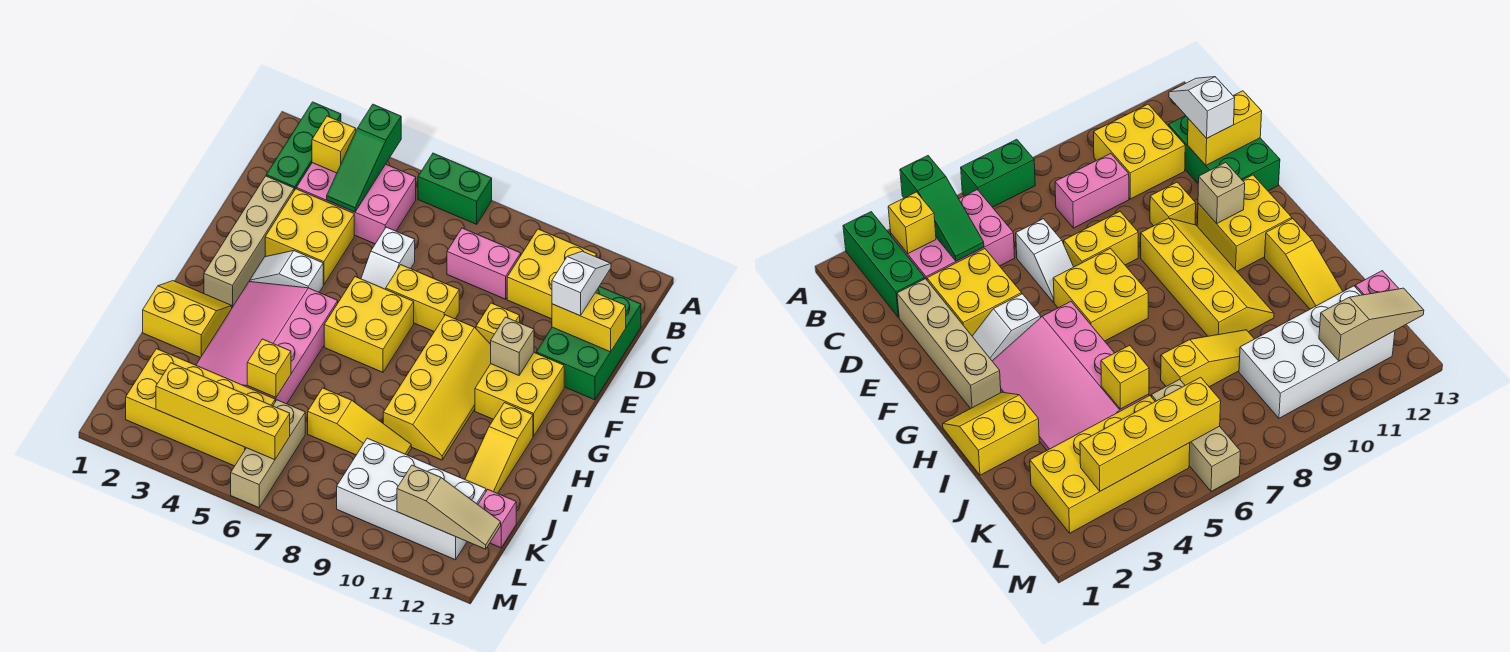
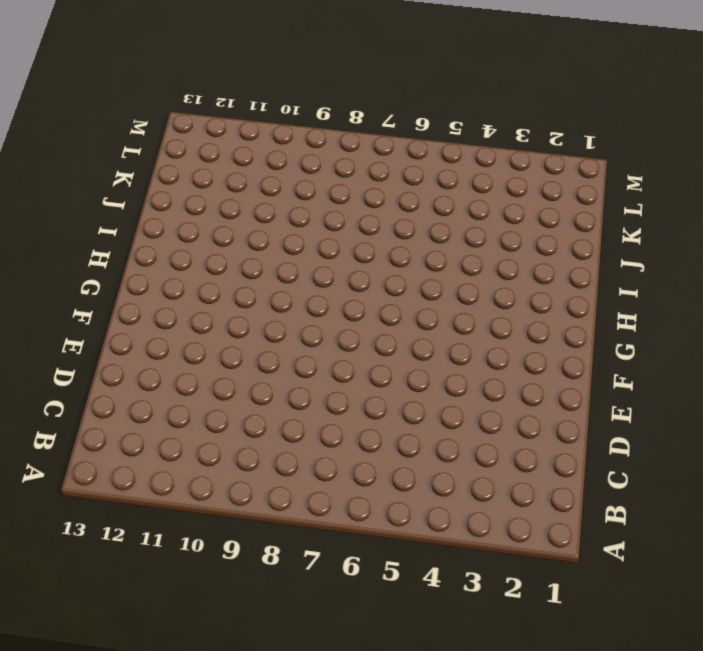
none -> green 1x3 brick [266,102,341,190]
none -> green 1x2 brick [418,153,492,224]
none -> pink 2x3 brick [296,163,416,244]
none -> yellow 2x2 brick [507,229,597,319]

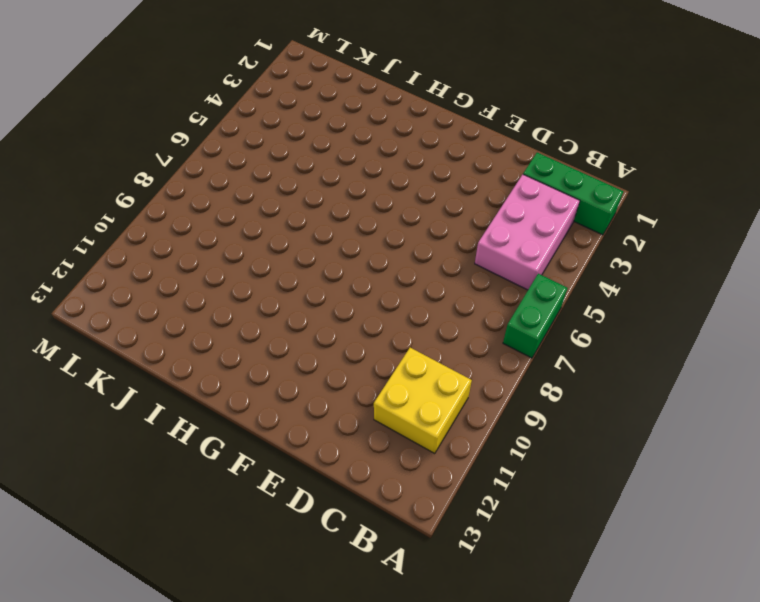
none -> pink 1x2 brick [447,228,521,299]
none -> green 2x3 brick [536,286,641,400]
none -> tan 1x4 brick [204,176,294,307]
none -> yellow 2x2 brick [265,189,354,285]

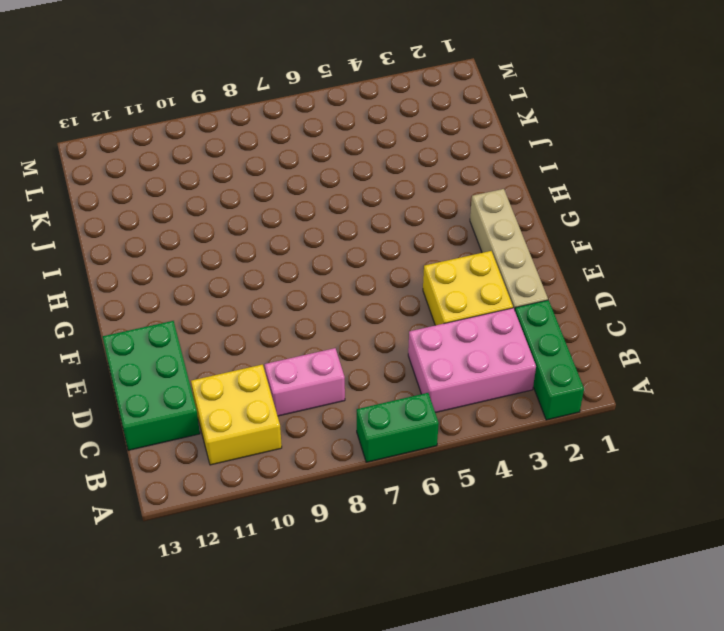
none -> white 1x2 slope [361,227,415,289]
none -> yellow 1x2 brick [386,265,459,332]
none -> yellow 1x1 brick [476,303,520,344]
none -> white 1x2 slope [250,251,323,292]

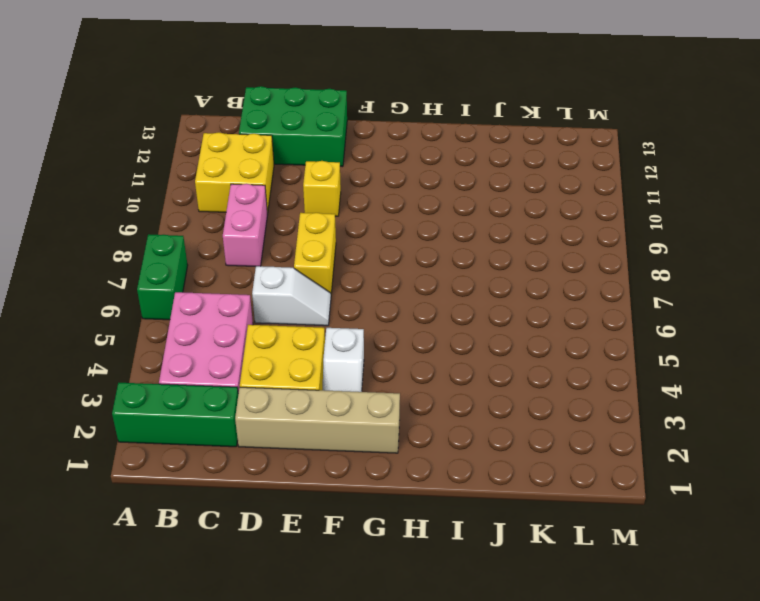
none -> yellow 2x2 brick [324,277,414,372]
none -> yellow 2x4 slope [383,315,491,460]
none -> yellow 2x2 brick [475,353,564,436]
none -> pink 3x4 slope [196,282,338,404]

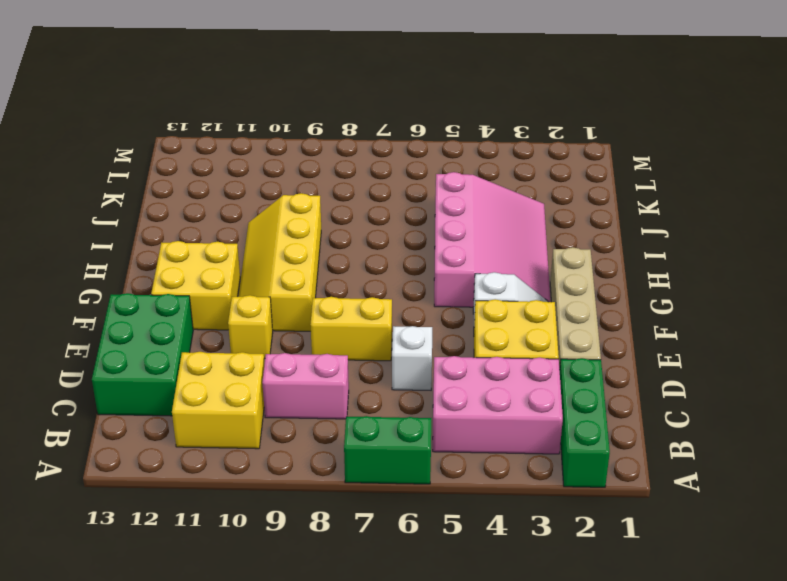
none -> yellow 2x2 brick [324,277,414,372]
none -> yellow 2x2 slope [143,281,232,358]
none -> yellow 1x3 slope [465,403,533,494]
none -> yellow 1x3 slope [308,388,411,455]

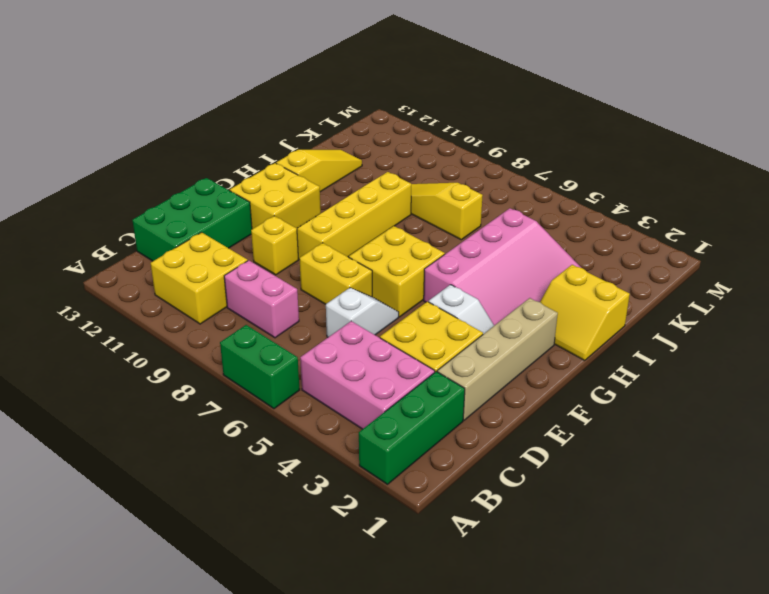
none -> yellow 2x4 brick [126,349,275,466]
none -> tan 1x3 brick [231,400,305,508]
none -> white 2x4 brick [337,438,486,560]
none -> pink 1x1 brick [478,490,516,548]

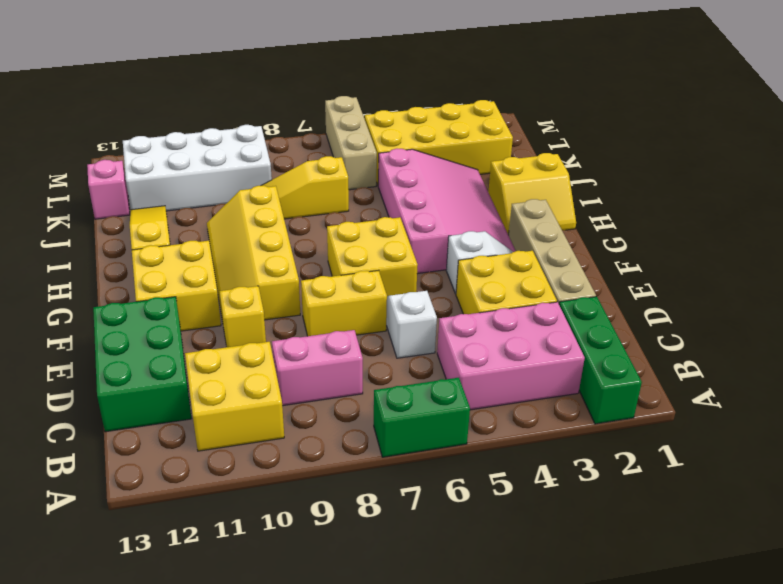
none -> green 1x3 slope [327,104,401,212]
none -> yellow 1x1 brick [312,116,356,173]
none -> yellow 1x2 brick [552,293,626,352]
none -> tan 1x1 brick [491,317,534,375]

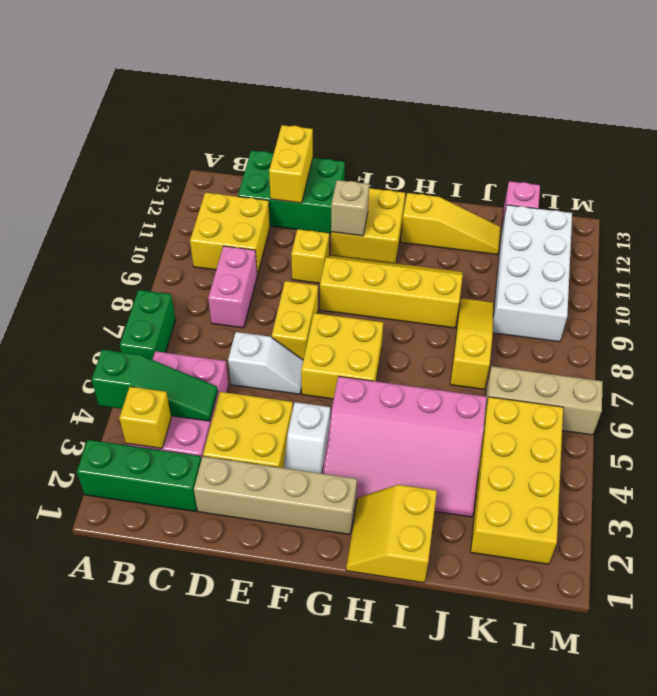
none -> yellow 1x1 brick [247,339,291,398]
none -> yellow 1x4 brick [156,363,290,460]
none -> tan 1x3 slope [397,465,501,549]
none -> white 1x2 slope [552,251,611,316]

